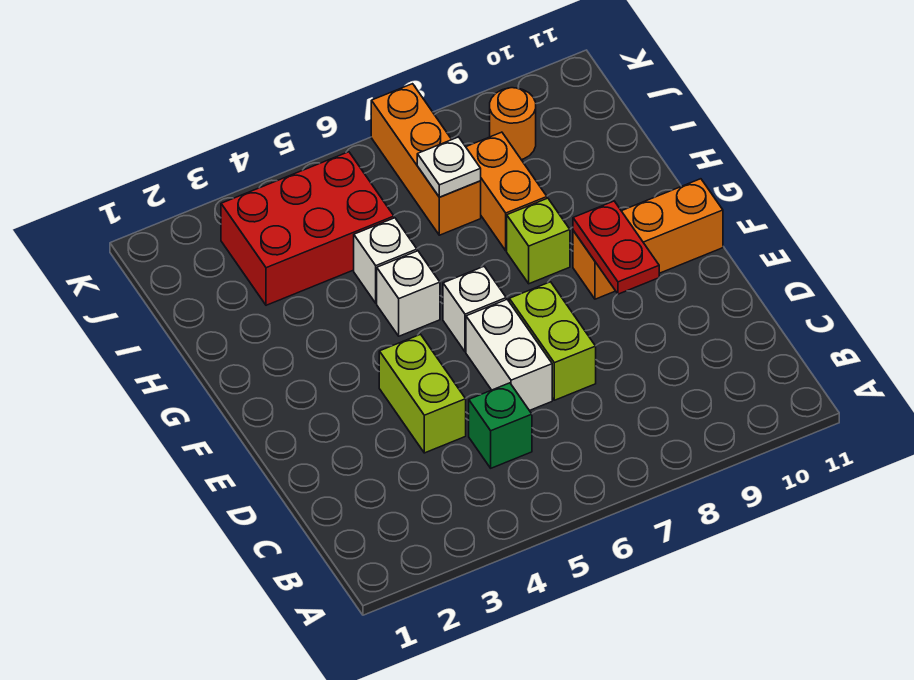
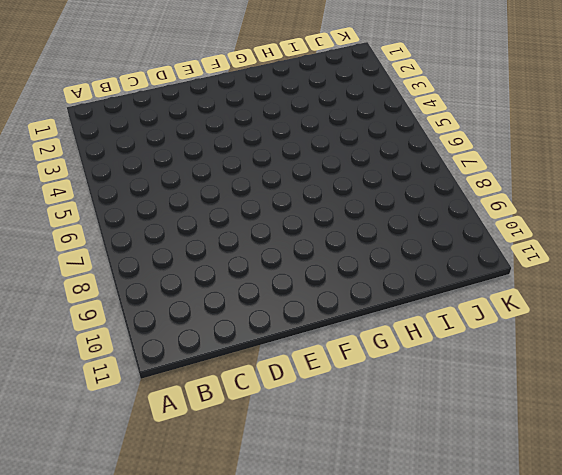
none -> green 1x1 brick [469,383,532,468]
none -> lime 1x2 brick [379,334,466,453]
none -> white 1x2 brick [466,299,552,411]

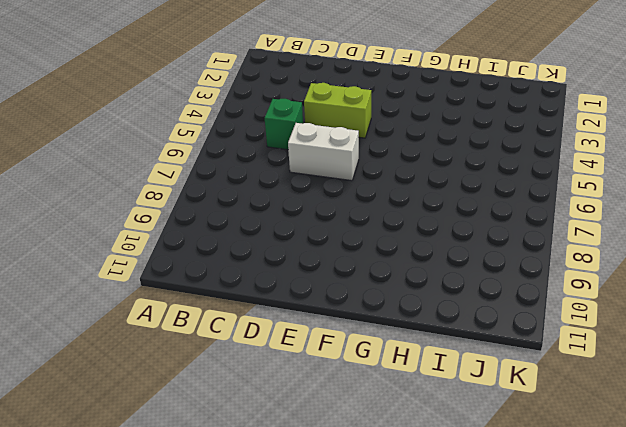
none -> lime 1x2 brick [509,282,596,400]
none -> white 1x1 brick [443,267,506,352]
none -> orange 1x3 brick [573,179,723,299]

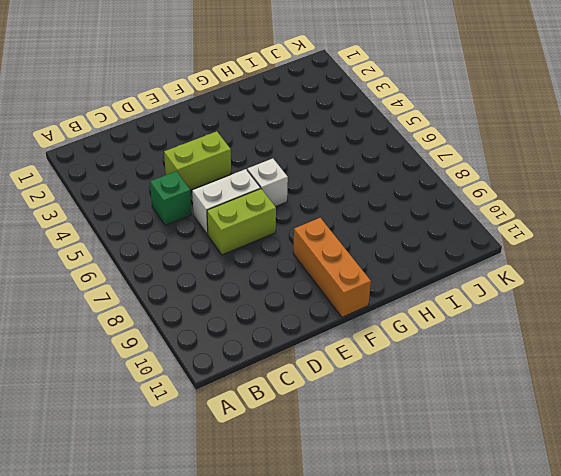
none -> white 1x1 brick [377,251,440,336]
none -> lime 1x1 brick [507,198,570,284]
none -> white 1x1 brick [354,218,417,303]

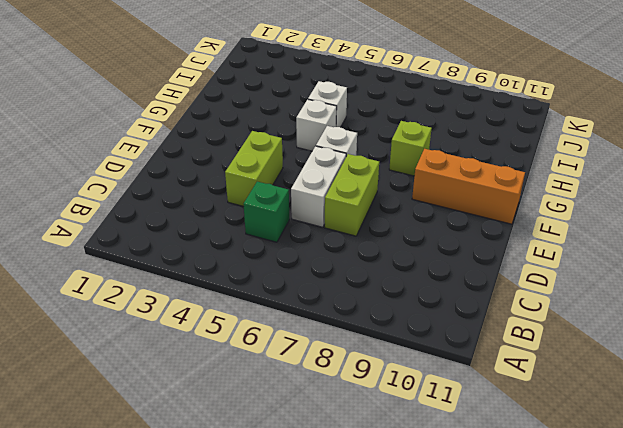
none -> orange 1x2 brick [466,132,547,251]
none -> red 2x3 brick [221,152,394,305]
none -> orange 1x3 brick [371,84,481,235]

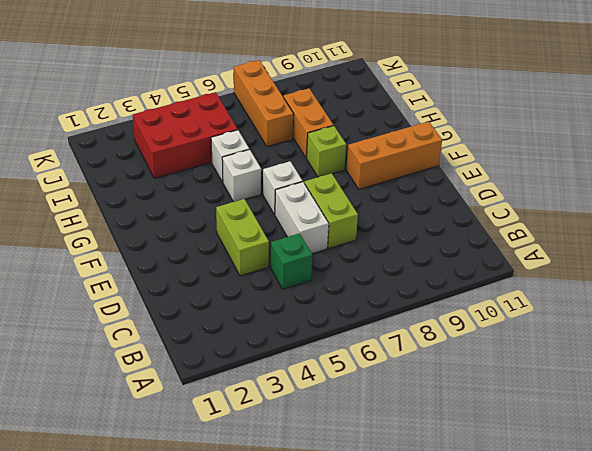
none -> orange 1x1 round brick [490,88,536,160]
none -> red 1x2 plate [573,201,659,294]
none -> white 1x1 plate [417,137,481,197]

